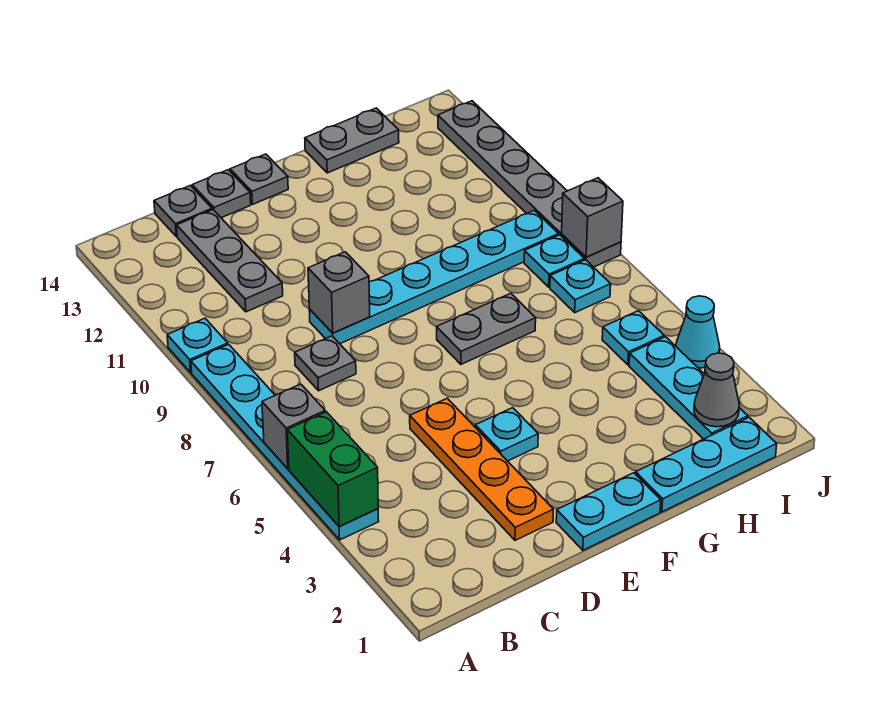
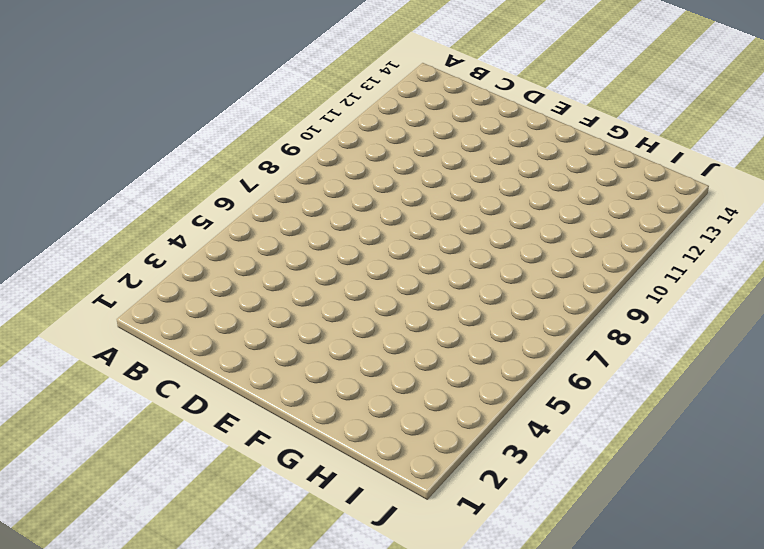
none -> cyan 1x6 plate [191,344,379,540]
none -> cyan 1x1 plate [167,318,228,372]
none -> grey 1x1 plate [295,336,356,391]

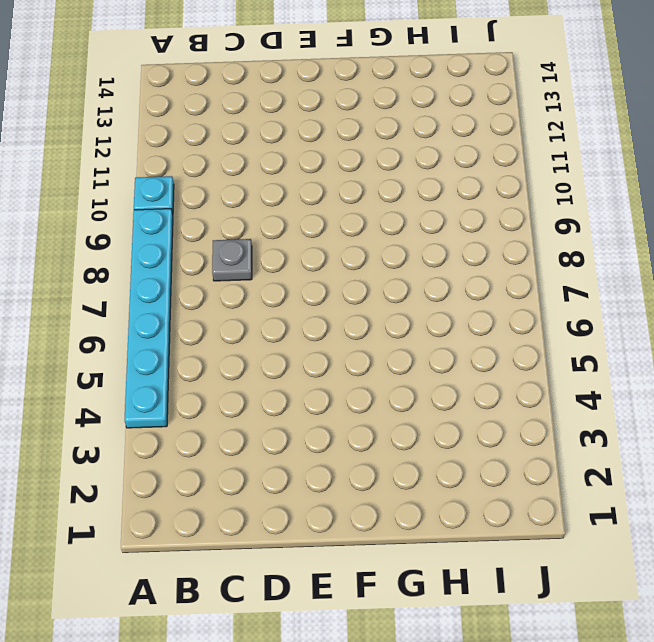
none -> grey 1x3 plate [177,210,283,312]
none -> grey 1x1 plate [154,185,212,237]
none -> orange 1x4 plate [410,398,553,540]

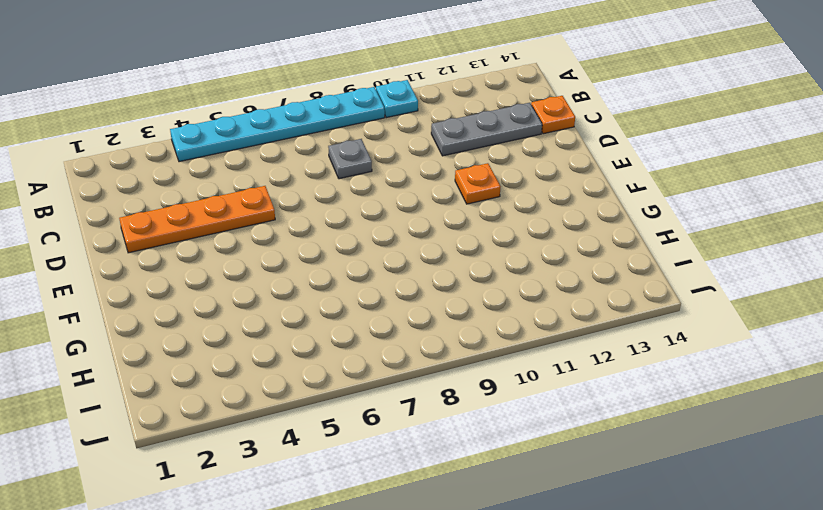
orange 1x1 plate [531,96,575,134] -> grey 1x1 plate [154,185,212,237]
orange 1x1 plate [455,163,501,204] -> none
none -> cyan 1x6 plate [309,210,559,344]
none -> grey 1x1 plate [192,170,251,218]
none -> cyan 1x2 plate [556,473,661,550]

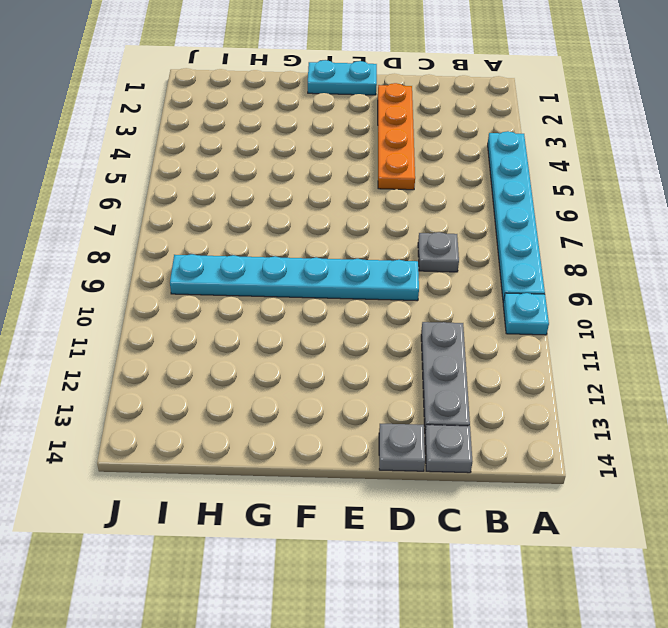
none -> cyan 1x1 plate [475,408,538,461]
none -> grey 1x1 plate [230,154,288,204]
none -> grey 1x2 plate [437,293,536,364]

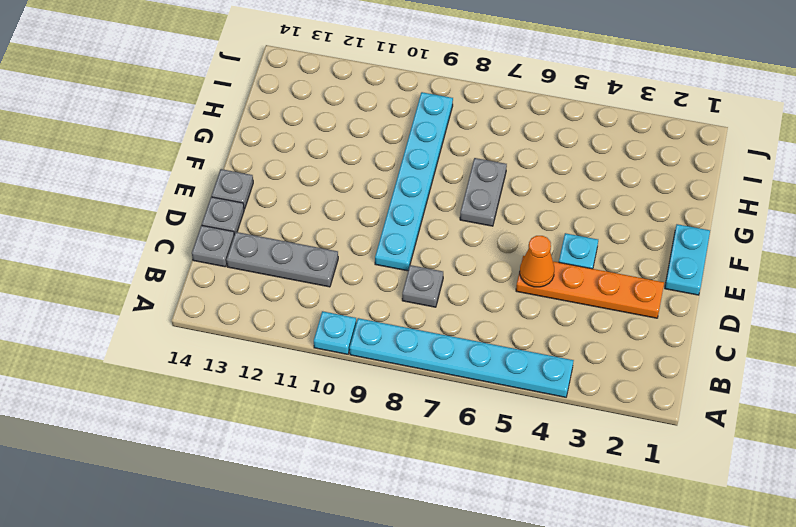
orange 1x1 cone [520,236,554,287] -> none
none -> cyan 1x3 plate [636,417,777,512]
none -> grey 1x2 plate [305,108,399,173]
none -> cyan 1x3 plate [629,337,748,439]

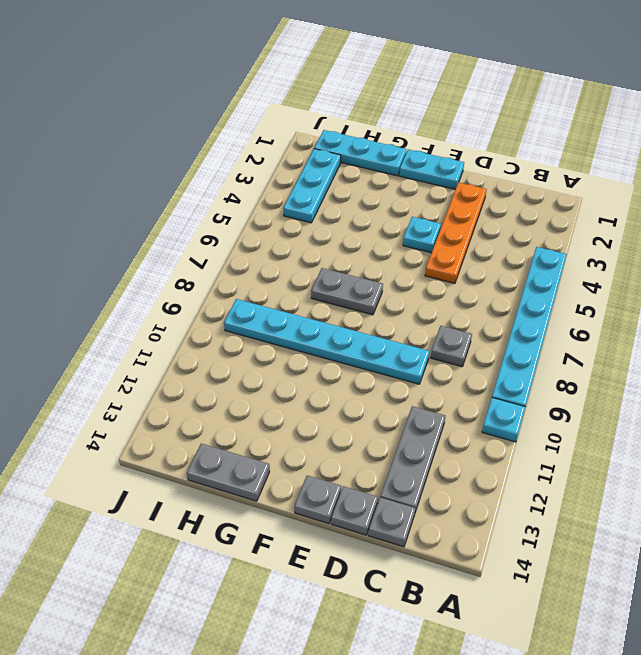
none -> cyan 1x1 plate [602,311,664,365]
none -> cyan 1x1 plate [550,260,611,313]
none -> cyan 1x1 plate [524,235,584,287]

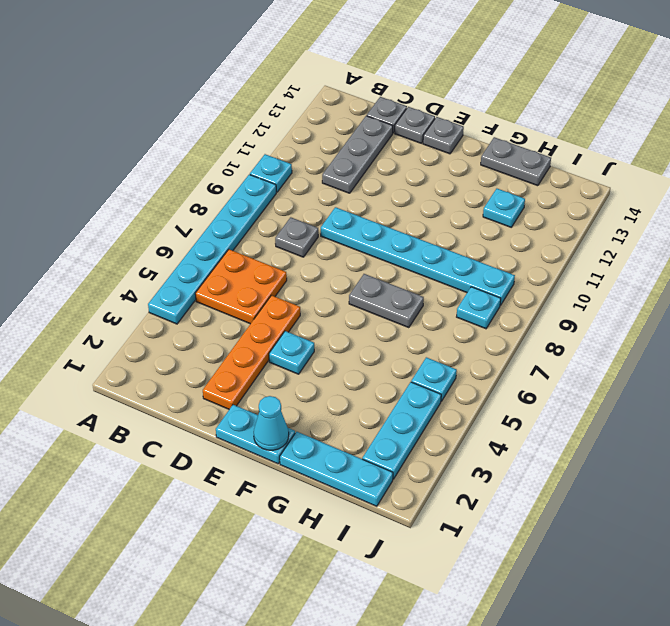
orange 2x2 plate [195,249,287,324] -> none
cyan 1x1 cone [254,396,289,450] -> cyan 1x1 cone moved to [676,296,720,368]
cyan 1x1 plate [483,189,525,227] -> cyan 1x1 plate moved to [550,260,611,313]
none -> grey 1x6 plate [438,101,621,267]
none -> green 1x2 brick [287,412,378,526]
none -> grey 1x1 brick [262,384,325,469]

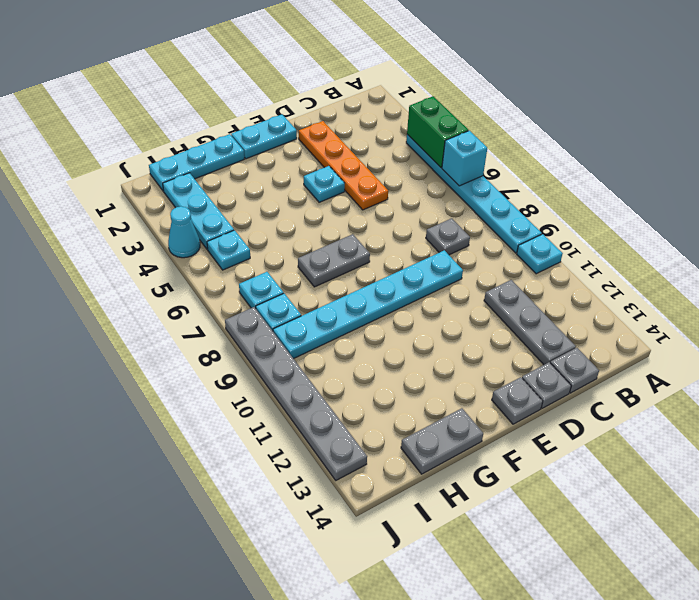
cyan 1x1 brick [442,131,487,186] -> grey 1x1 brick [262,384,325,469]
none -> grey 1x1 brick [308,252,370,333]
none -> grey 1x1 cone [694,353,739,427]
none -> grey 1x1 brick [562,178,623,257]

